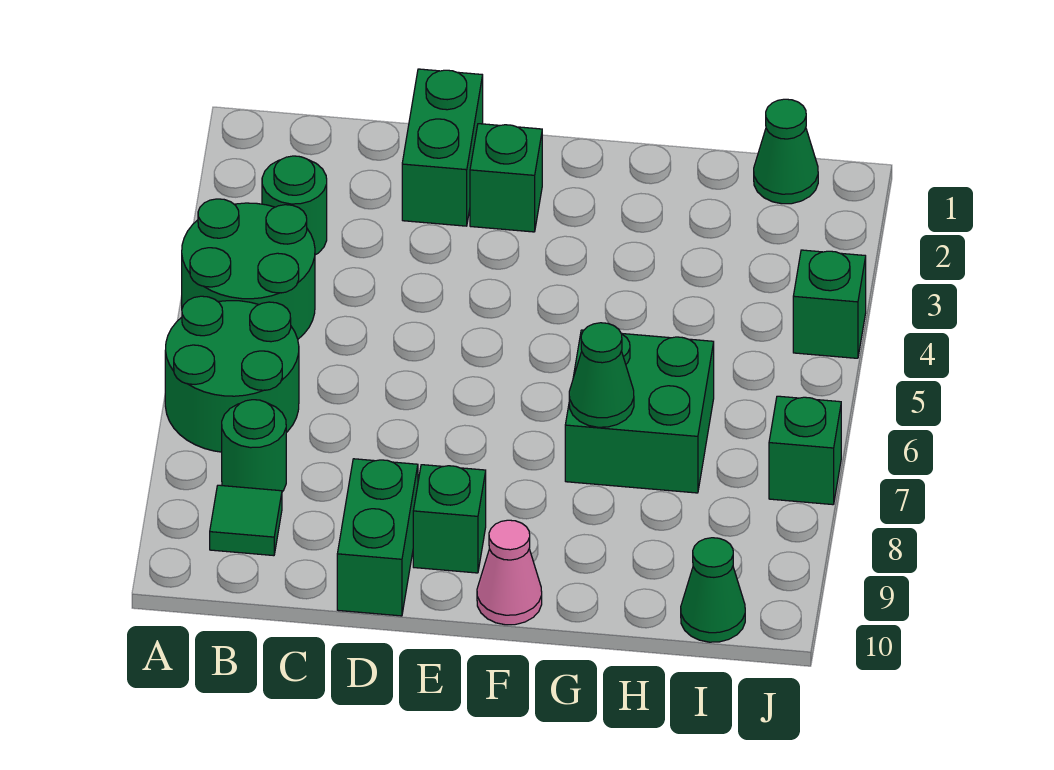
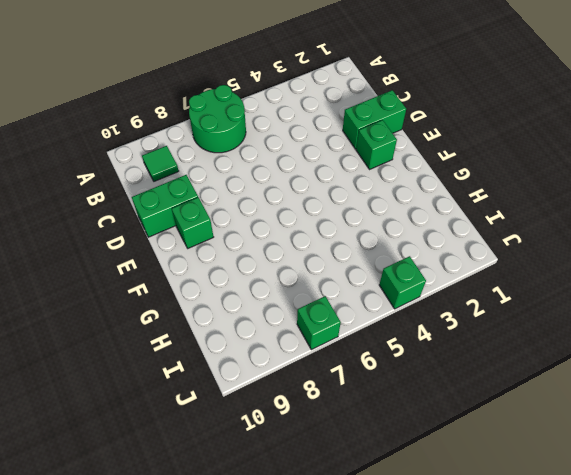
none -> green 2x2 round brick [182,199,315,339]
none -> green 1x1 round brick [262,156,327,255]
none -> green 1x1 round brick [222,400,286,492]

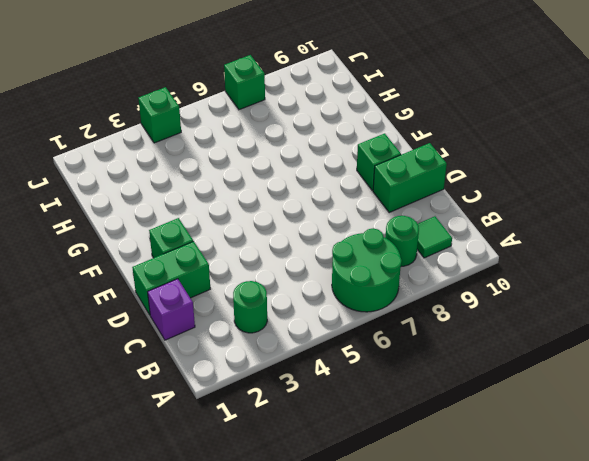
purple 1x1 brick [148,279,195,340] -> none
none -> green 2x2 round brick [182,199,315,339]
none -> pink 1x1 cone [477,520,542,625]
none -> green 2x2 brick [565,330,714,493]

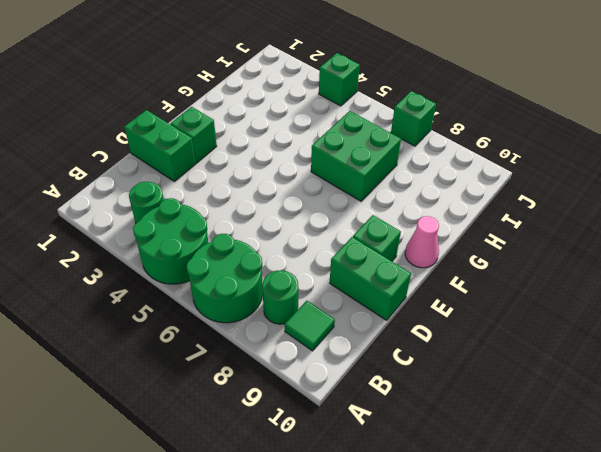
none -> green 1x1 cone [754,99,818,204]
none -> green 1x1 cone [681,538,745,642]
none -> green 1x1 cone [569,323,634,427]

